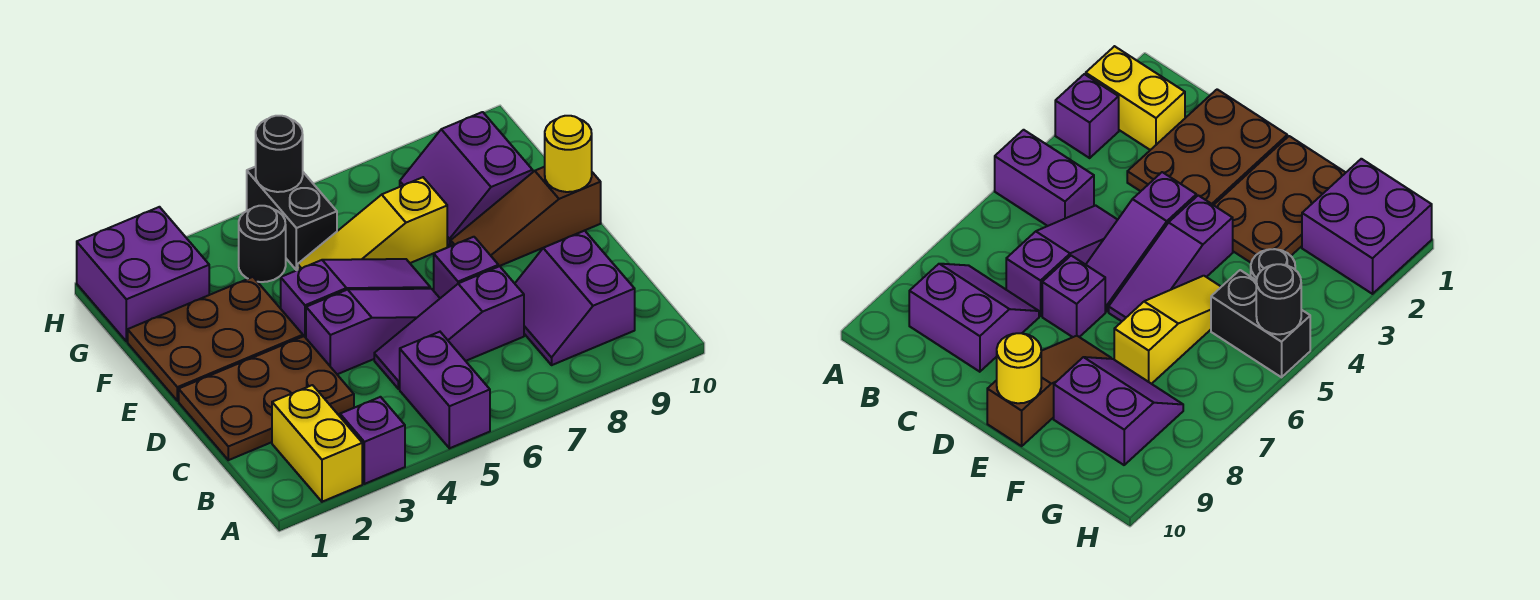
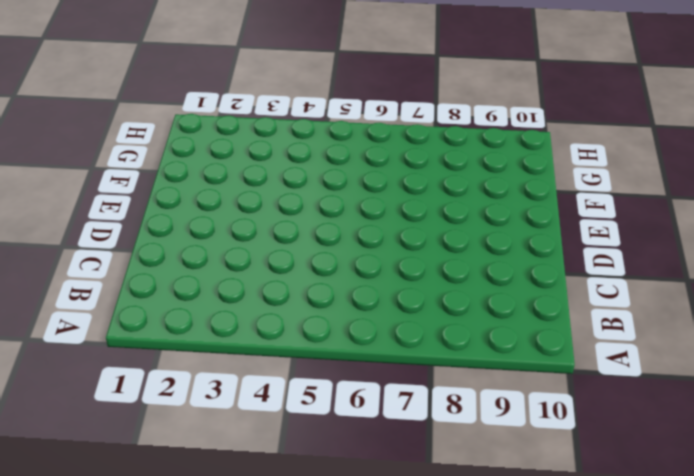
none -> yellow 1x2 brick [272,385,362,502]
none -> purple 1x1 brick [340,397,405,484]
none -> purple 1x2 brick [400,332,490,448]

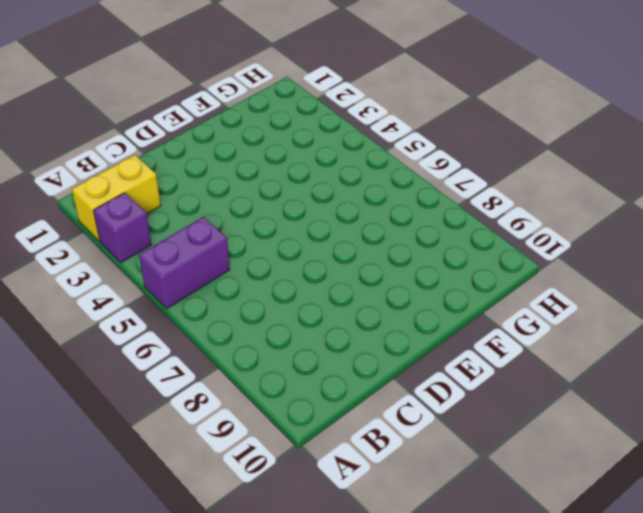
none -> purple 2x2 slope [515,231,635,365]
none -> brown 2x3 plate [179,336,354,460]
none -> purple 1x3 slope [374,266,524,389]

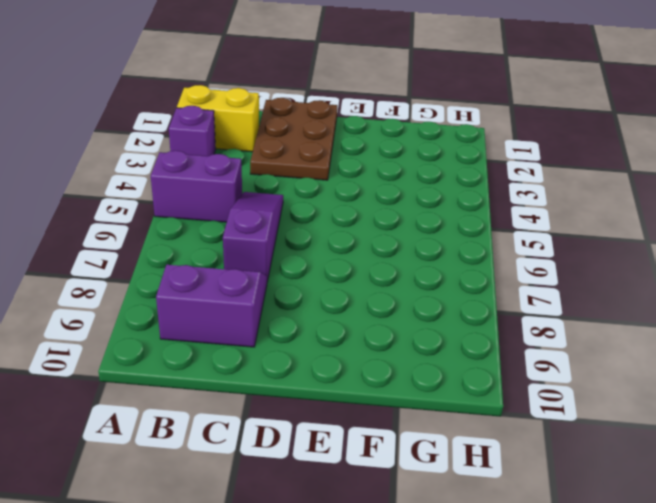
none -> purple 1x3 slope [306,289,440,374]
none -> purple 1x1 brick [434,237,498,298]
none -> brown 2x3 plate [128,277,303,401]

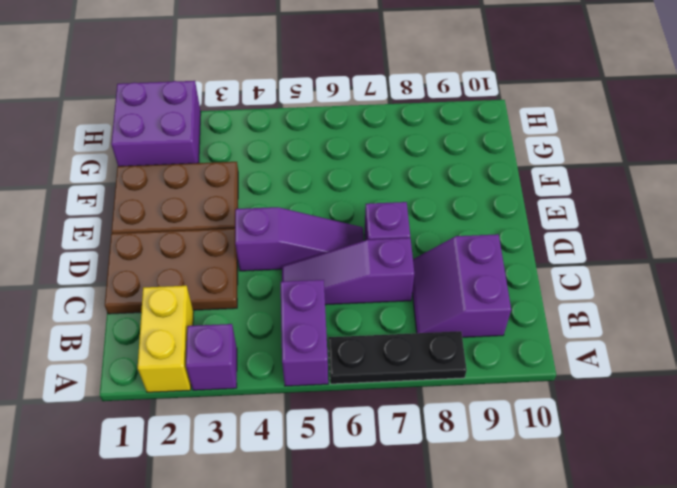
black 1x3 plate [328,331,467,384] -> none
none -> purple 1x3 slope [281,259,430,338]
none -> brown 1x3 slope [451,167,601,267]
none -> yellow 1x3 slope [298,177,447,270]

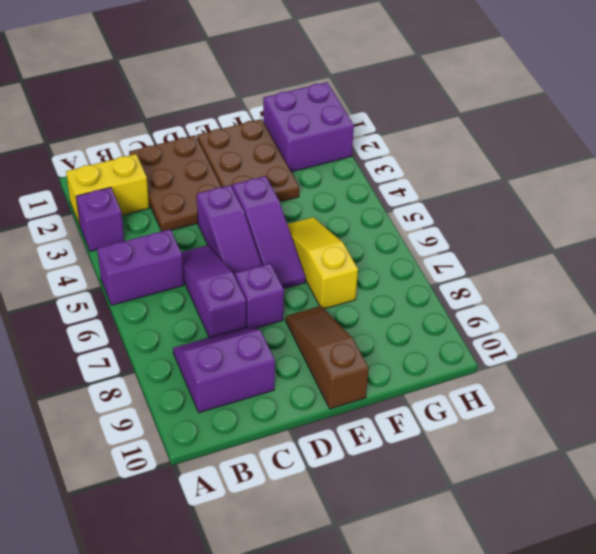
none -> purple 2x2 slope [400,112,533,247]
none -> black 1x1 round brick [239,206,286,282]
none -> black 1x2 brick [247,167,337,270]

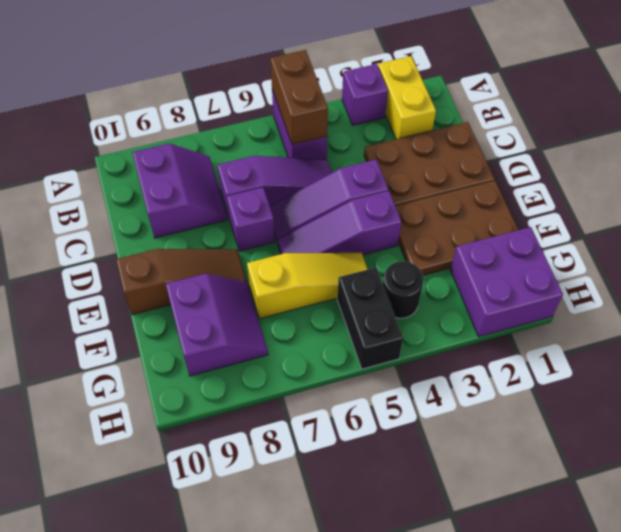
brown 1x2 brick [270,50,328,145] -> none
none -> yellow 1x1 round brick [545,116,592,192]
none -> black 1x1 round brick [256,116,303,192]

